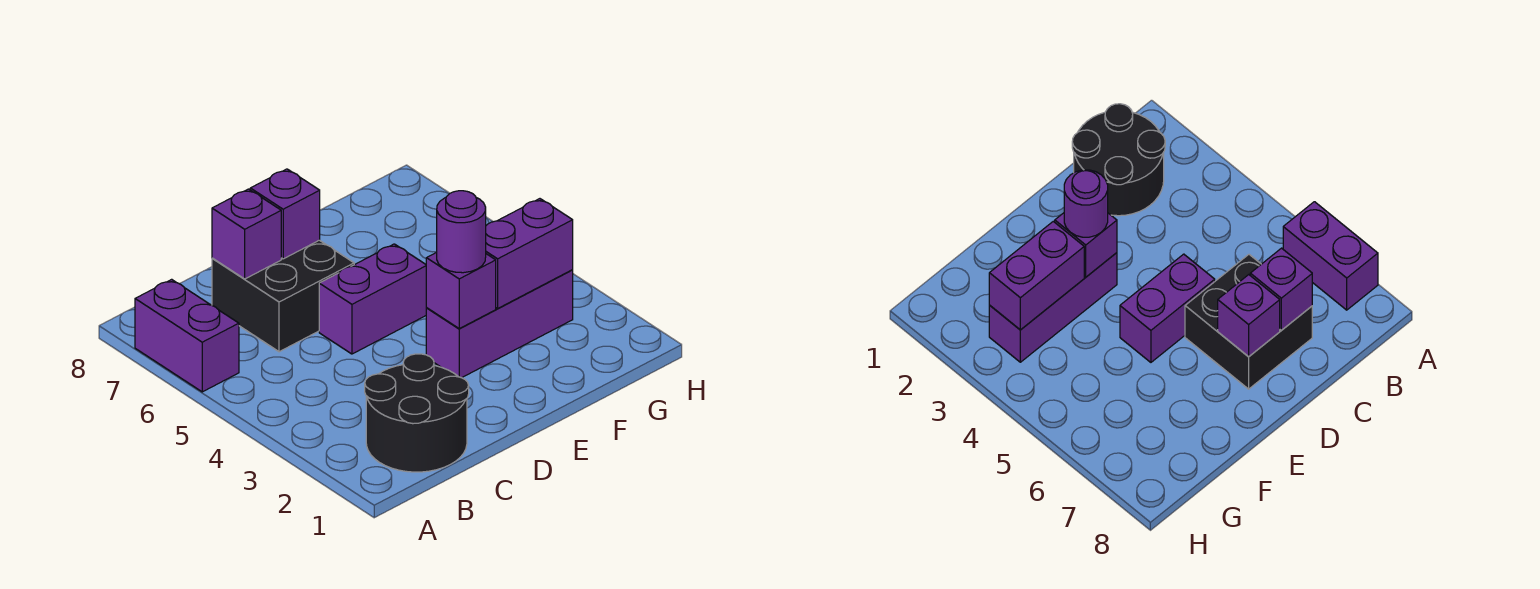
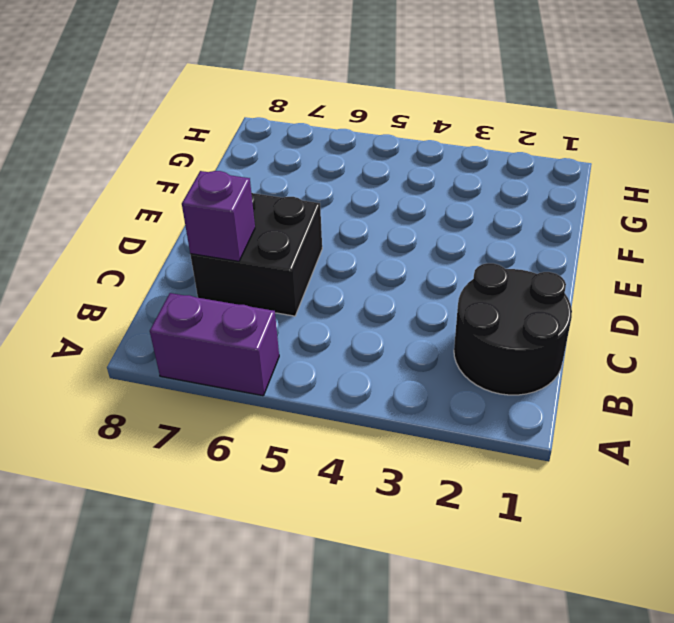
none -> purple 1x2 brick [319,244,427,354]
none -> purple 1x3 brick [426,270,573,378]

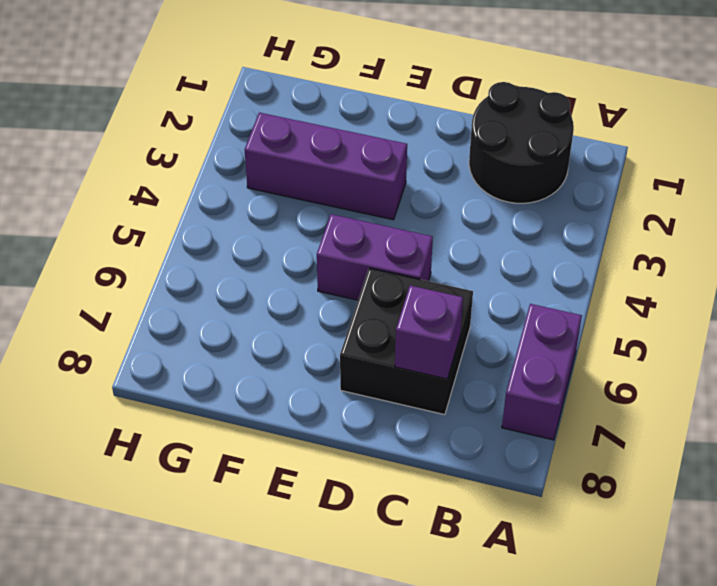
none -> purple 1x1 brick [250,169,320,259]
none -> purple 1x1 brick [426,252,496,328]

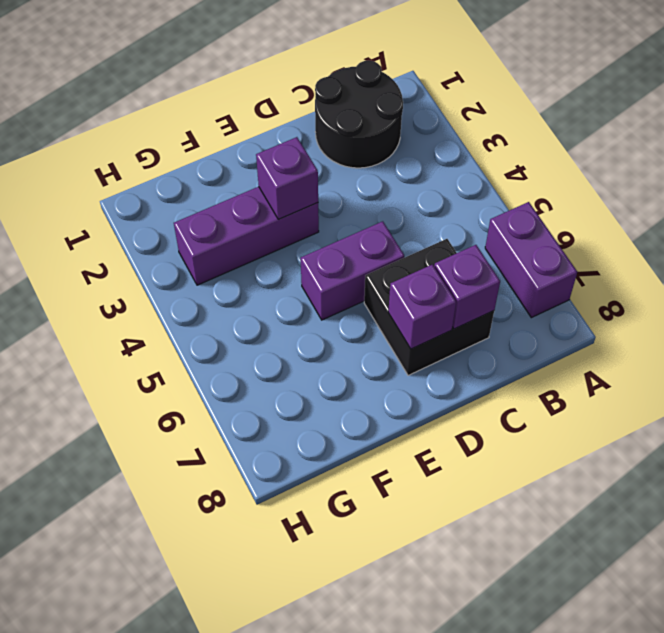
none -> purple 1x2 brick [486,199,573,308]
none -> purple 1x1 round brick [437,191,486,273]

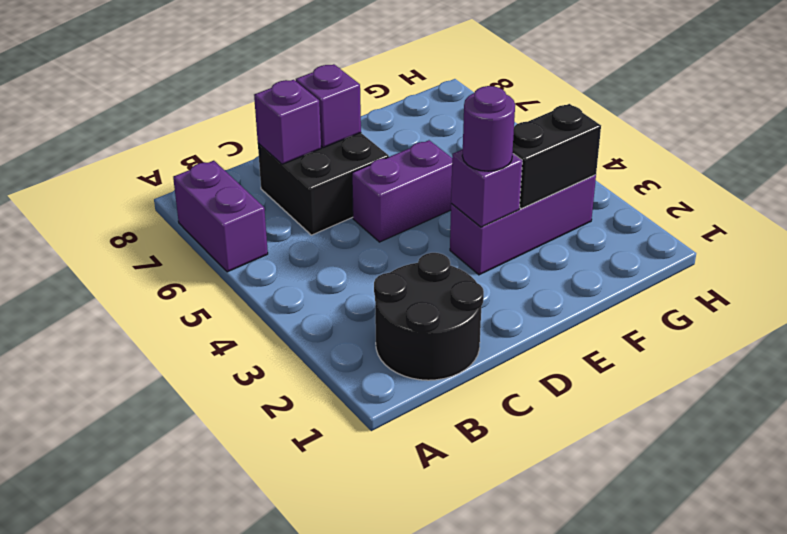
black 1x2 brick [512,104,601,209] -> purple 1x2 brick [486,199,573,308]

